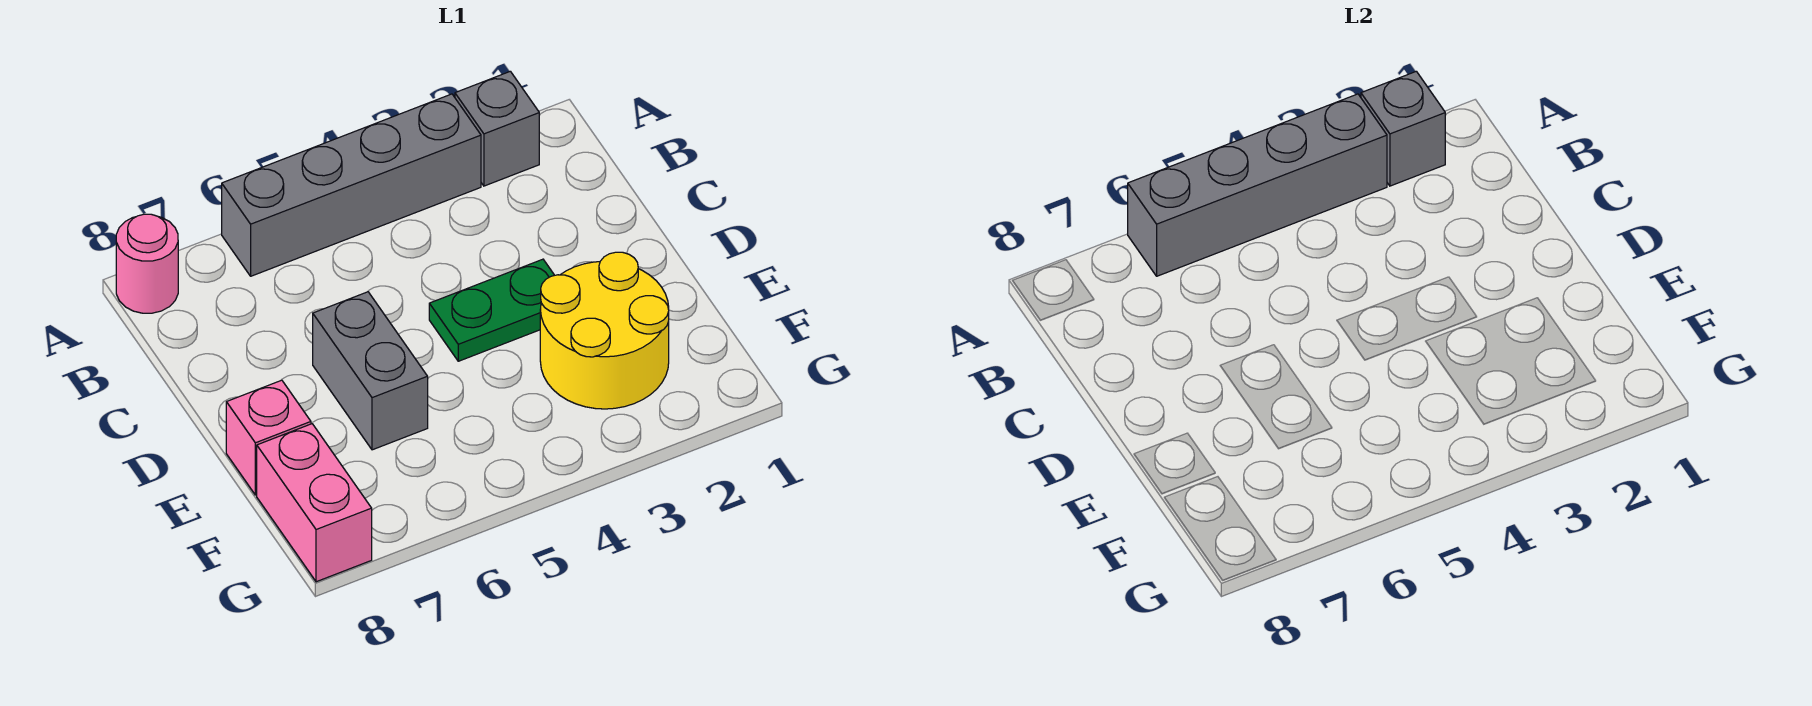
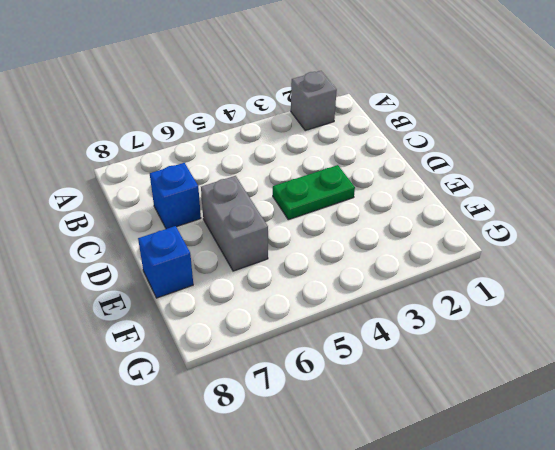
blue 1x1 brick [150,163,201,229] -> none
blue 1x1 brick [138,226,193,298] -> pink 1x1 brick [226,380,311,495]
none -> grey 1x4 brick [222,94,481,276]
none -> pink 1x1 round brick [116,214,178,313]

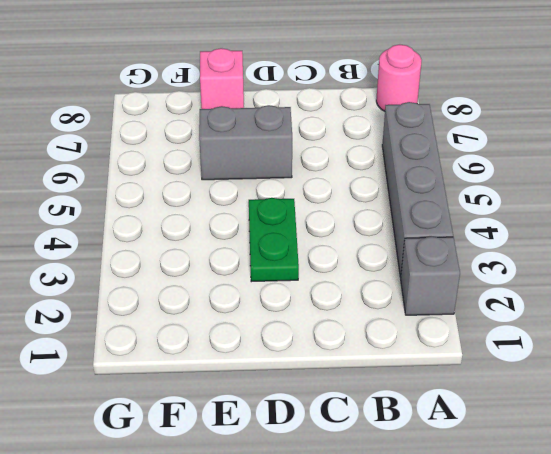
none -> yellow 2x2 round brick [540,252,669,409]
none -> pink 1x2 brick [257,424,372,582]

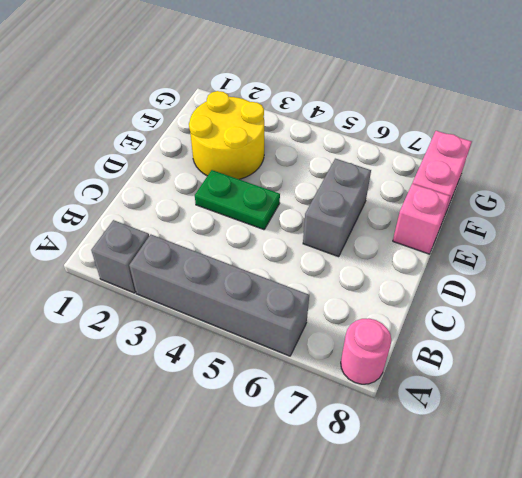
none -> grey 1x1 brick [1361,71,1445,186]
none -> grey 1x4 brick [1128,94,1387,276]

